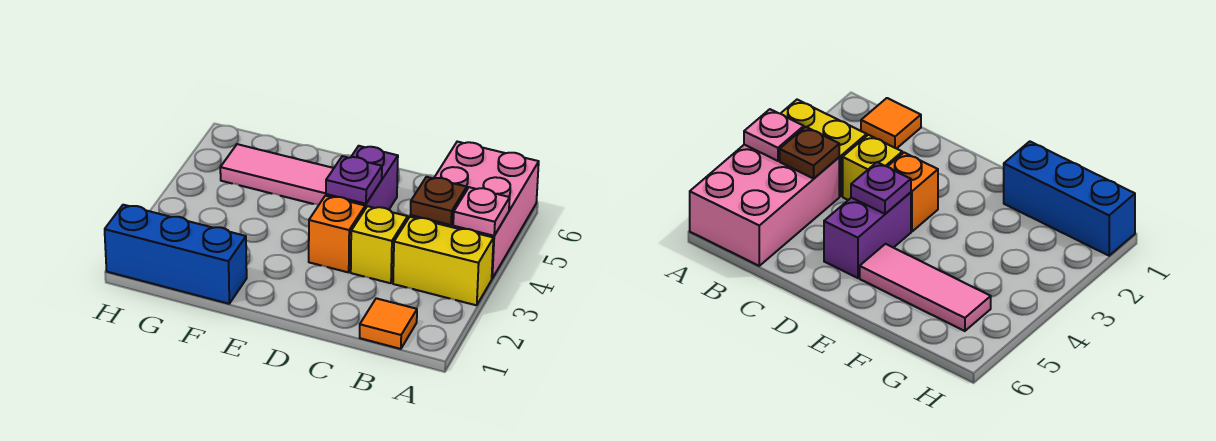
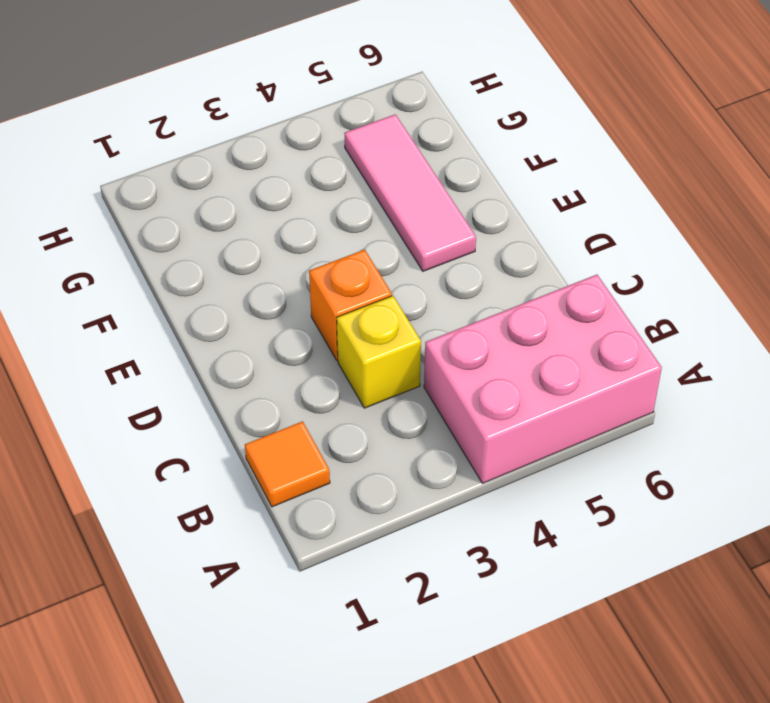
none -> yellow 1x2 brick [393,217,494,305]
none -> purple 1x2 brick [326,146,398,210]

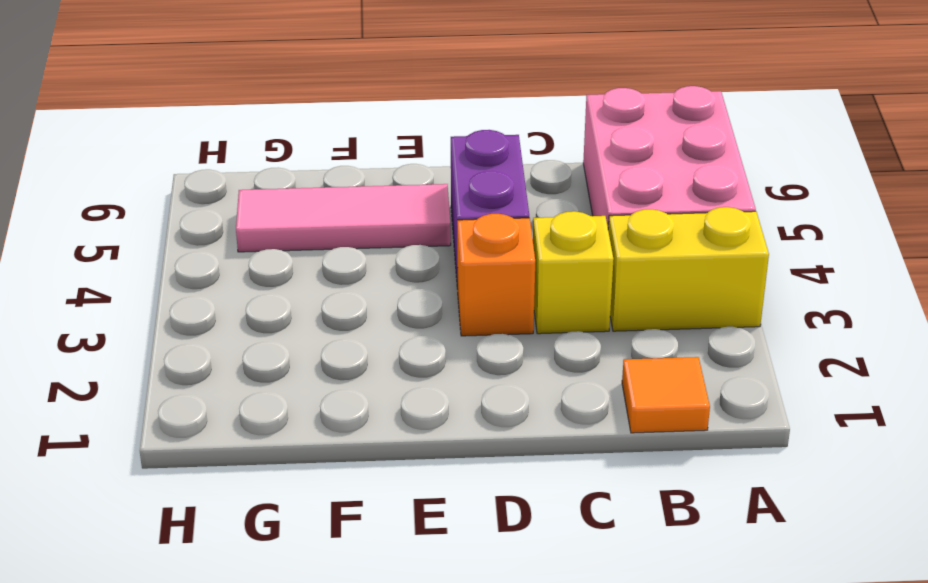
none -> blue 1x3 brick [105,205,247,304]
none -> pink 1x1 plate [453,187,510,236]

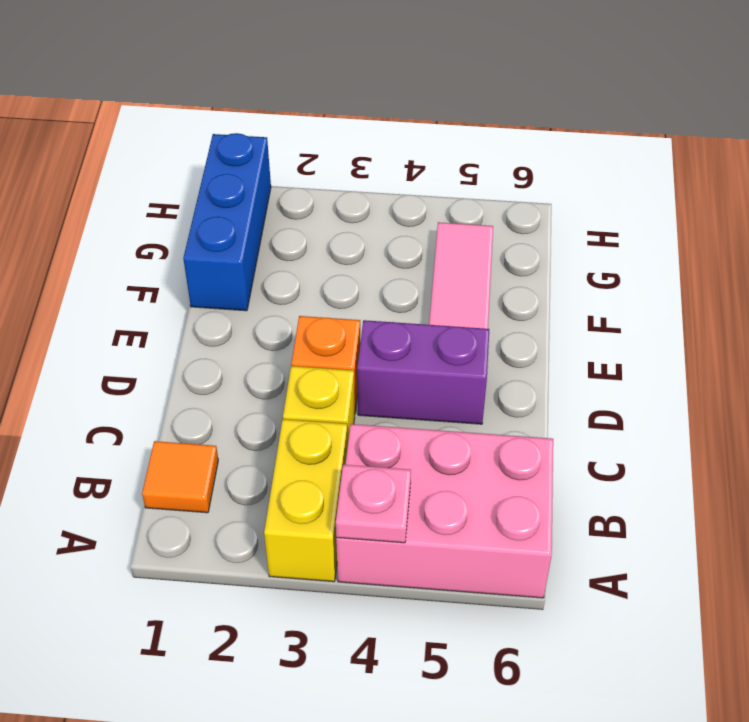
none -> brown 1x1 plate [410,177,467,225]
none -> purple 1x1 plate [326,156,382,204]

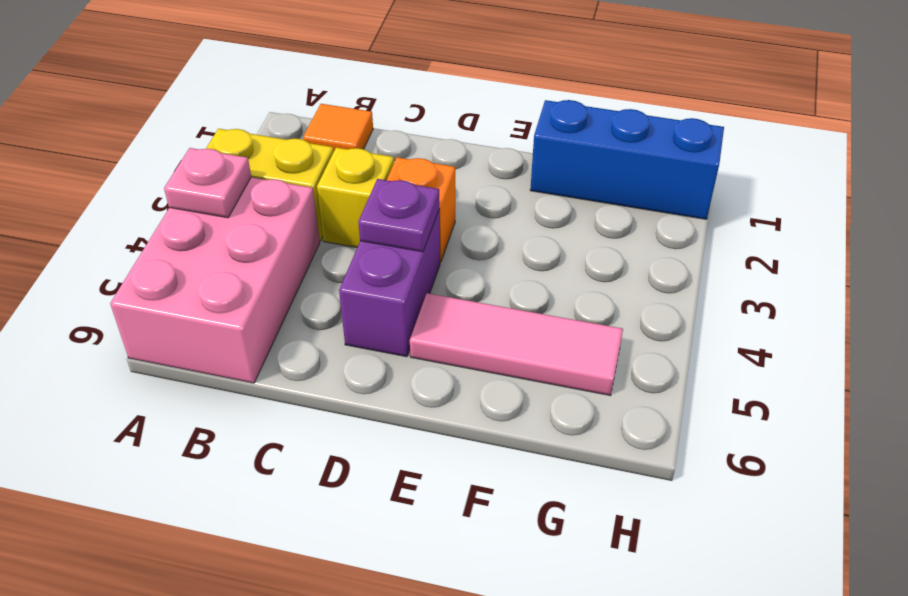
none -> brown 1x1 plate [410,177,467,225]

